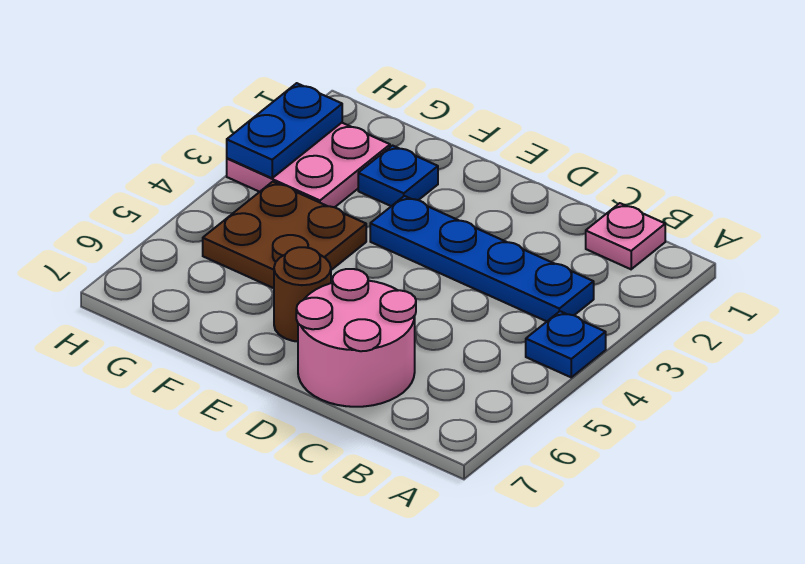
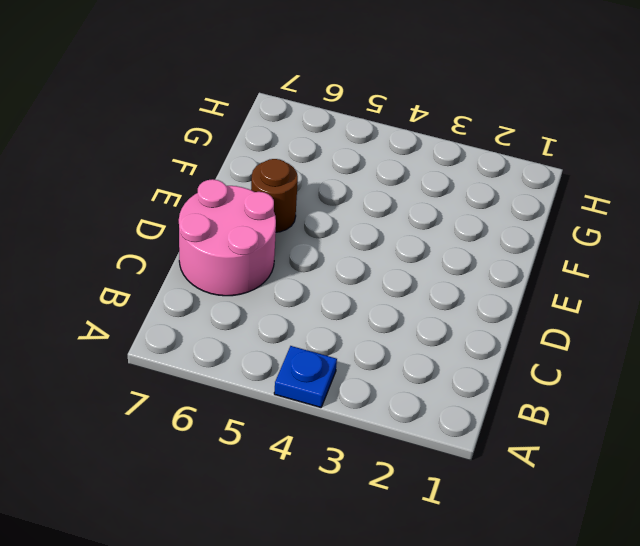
none -> pink 1x1 plate [586,203,665,269]
none -> blue 1x4 plate [370,196,594,321]

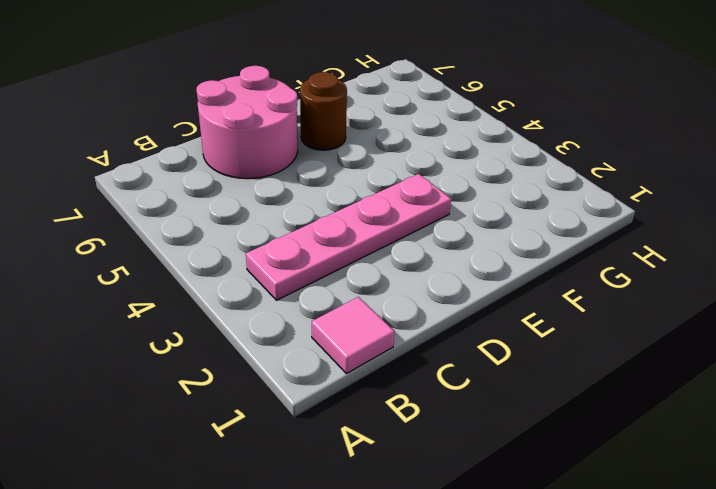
pink 1x1 tile [312,297,394,374] -> pink 1x1 plate [586,203,665,269]
pink 1x4 plate [246,174,451,300] -> blue 1x4 plate [370,196,594,321]
none -> blue 1x1 plate [526,311,606,377]
none -> blue 1x1 plate [358,146,438,206]

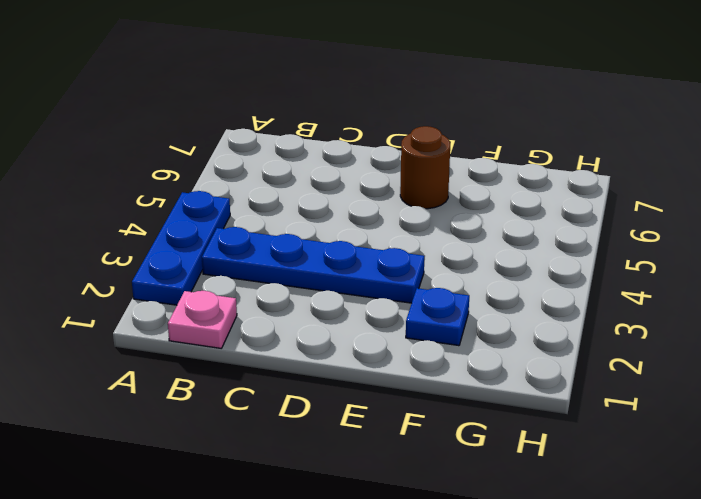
blue 1x3 plate [132,191,230,305] -> blue 1x1 plate [526,311,606,377]
none -> pink 2x2 round brick [296,269,416,407]
none -> brown 2x2 plate [203,182,366,288]

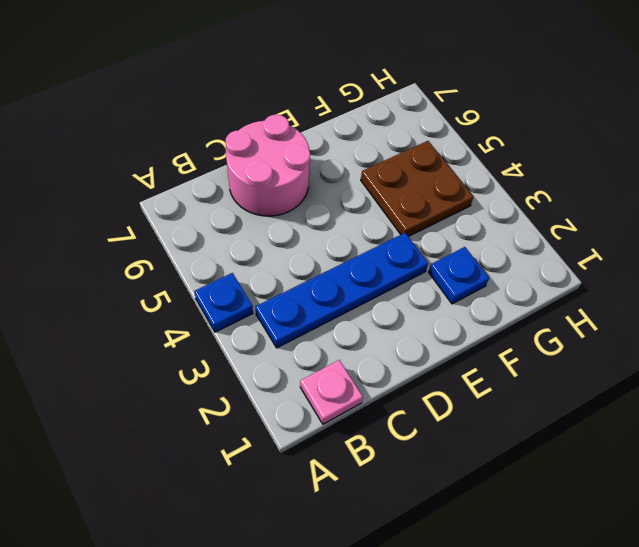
none -> brown 1x1 round brick [274,247,331,342]
none -> pink 2x2 plate [227,123,390,207]

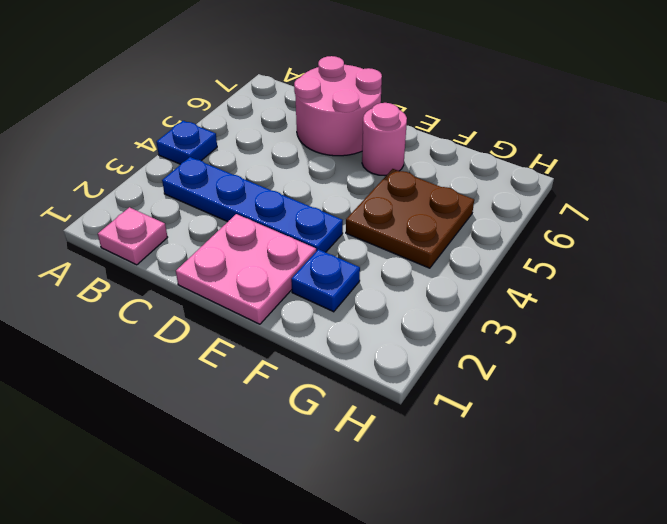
pink 2x2 plate [176,214,316,324] -> pink 2x2 plate moved to [227,123,390,207]
pink 1x1 round brick [362,103,407,176] -> brown 1x1 round brick [274,247,331,342]
none -> blue 1x2 plate [227,83,342,178]

